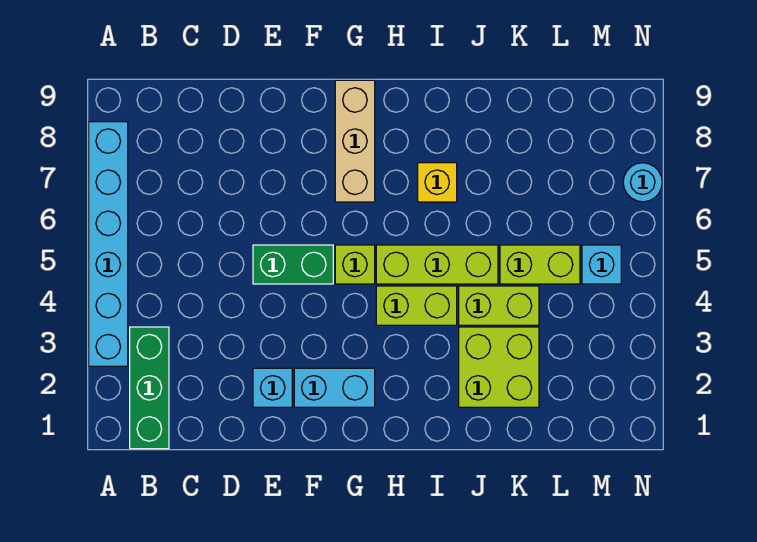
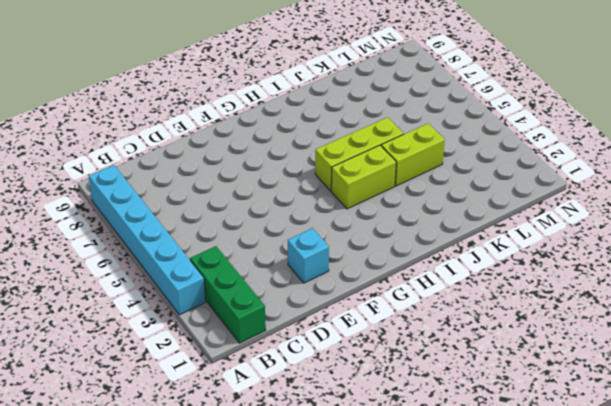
none -> green 1x2 brick [253,245,333,284]
none -> cyan 1x2 brick [294,368,375,407]
none -> lime 1x1 brick [335,245,375,284]

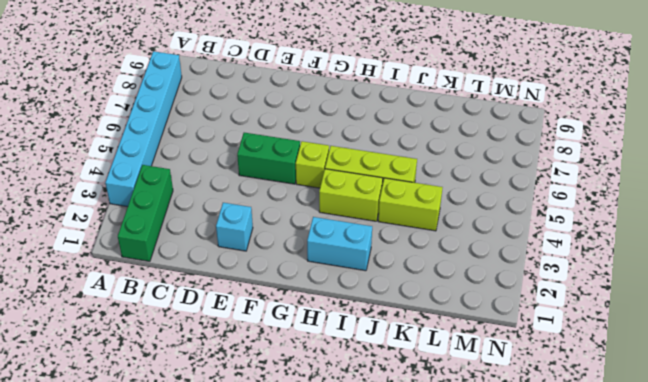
cyan 1x2 brick [307,217,372,271] -> cyan 1x2 brick moved to [294,368,375,407]
none -> tan 1x3 brick [335,80,375,202]
none -> yellow 1x1 brick [418,163,457,202]
none -> lime 2x2 brick [459,327,539,407]

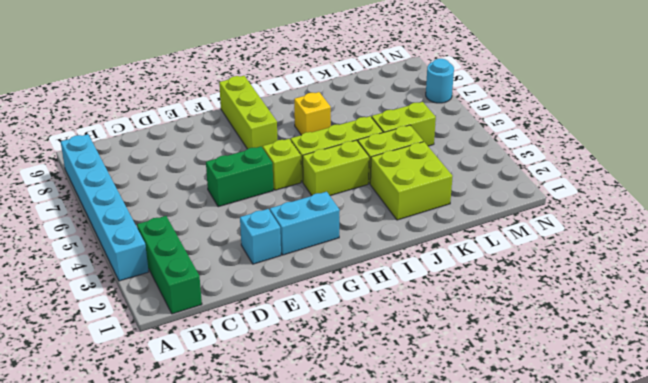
lime 1x3 brick [219,76,277,149] -> tan 1x3 brick [335,80,375,202]
none -> cyan 1x1 brick [582,245,621,284]

